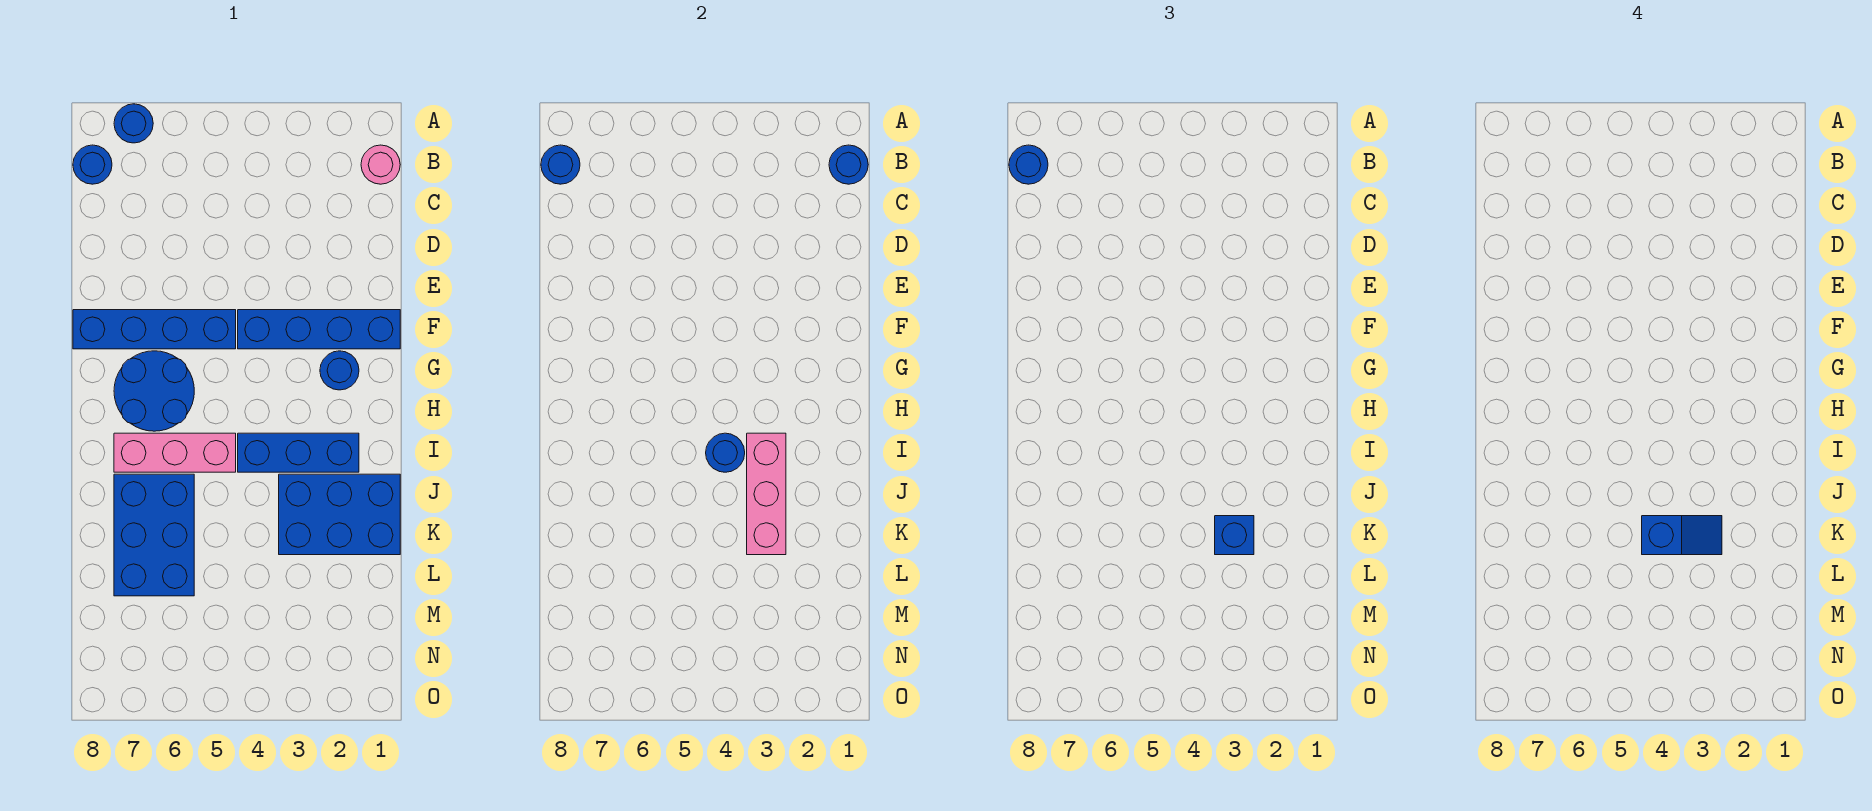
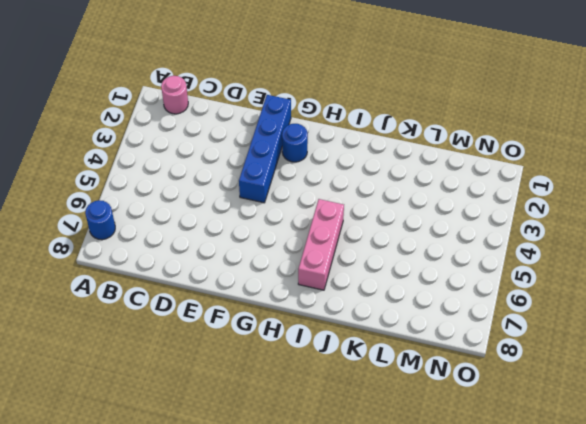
none -> blue 1x1 round brick [73,145,112,184]
none -> blue 1x4 brick [73,310,236,349]
none -> blue 2x2 round brick [114,351,194,431]

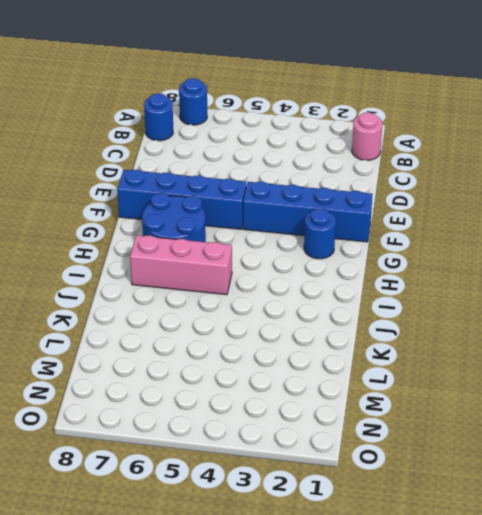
none -> blue 1x3 brick [238,433,359,472]
none -> blue 2x3 brick [279,474,400,555]
none -> blue 2x3 brick [114,474,194,596]

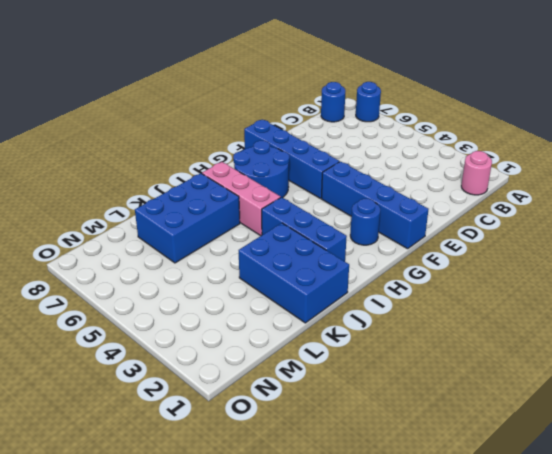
none -> blue 1x1 round brick [829,145,868,184]
none -> blue 1x1 round brick [541,145,580,184]
none -> pink 1x3 brick [747,433,786,555]

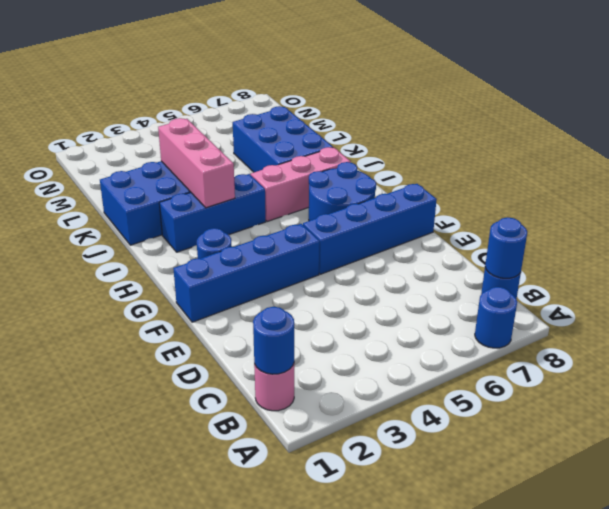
none -> blue 1x1 round brick [706,433,745,472]
none -> blue 1x1 round brick [1009,145,1048,184]
none -> blue 1x1 brick [1215,516,1254,555]

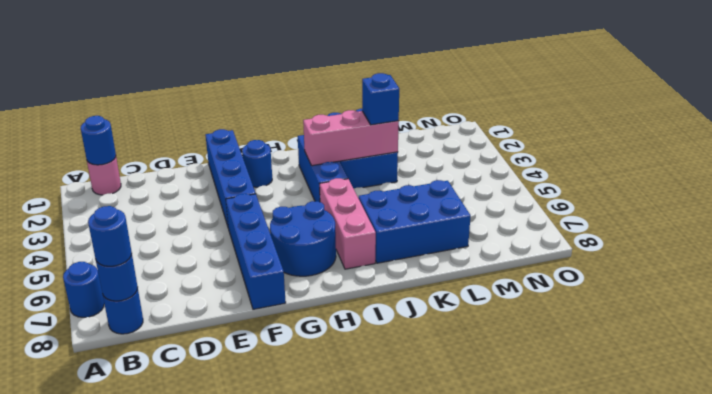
none -> blue 1x1 round brick [706,433,745,472]
none -> blue 1x2 slope [1642,516,1722,555]

